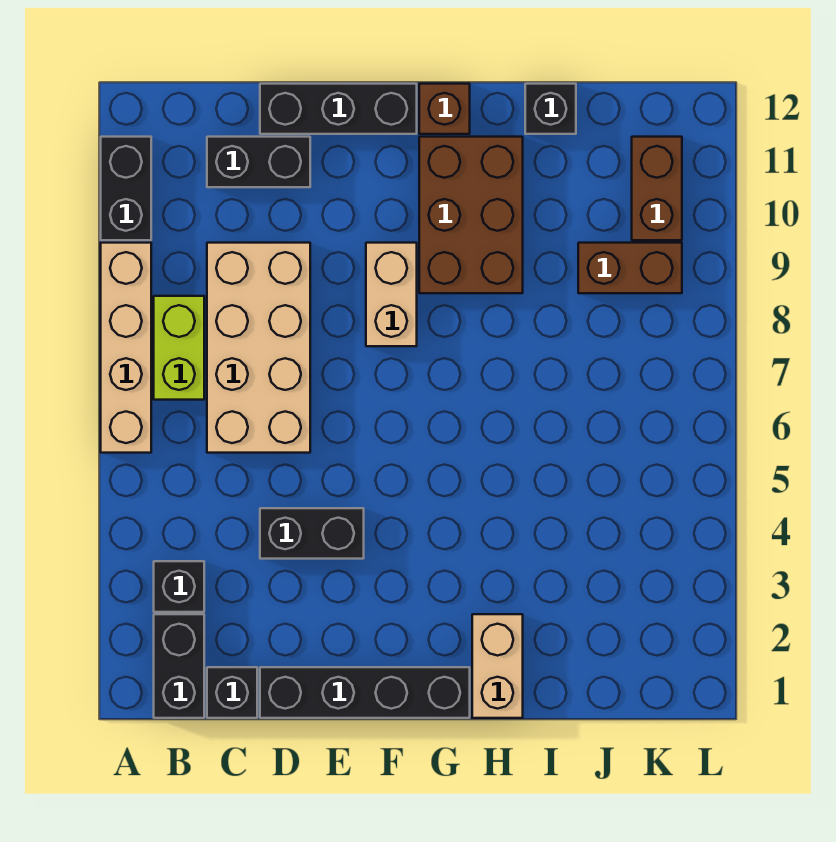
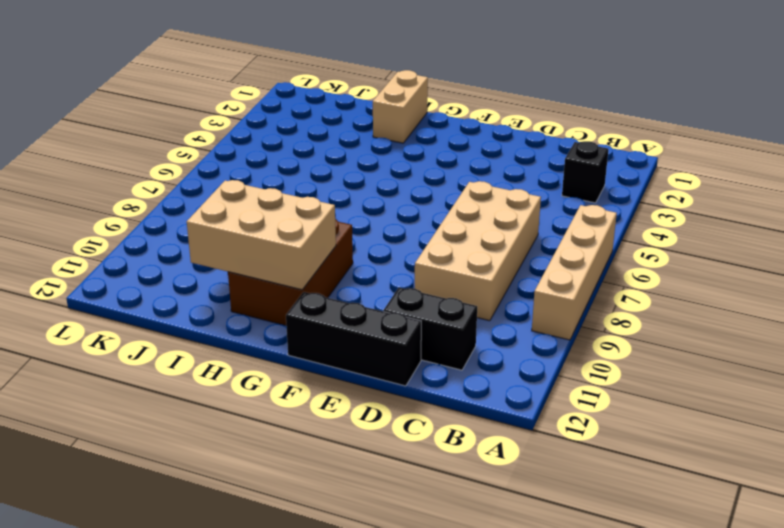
tan 2x3 brick [187,180,336,290] -> none
none -> black 1x2 brick [101,137,151,240]
none -> black 1x2 brick [154,614,204,718]
none -> lime 1x2 brick [154,296,204,400]

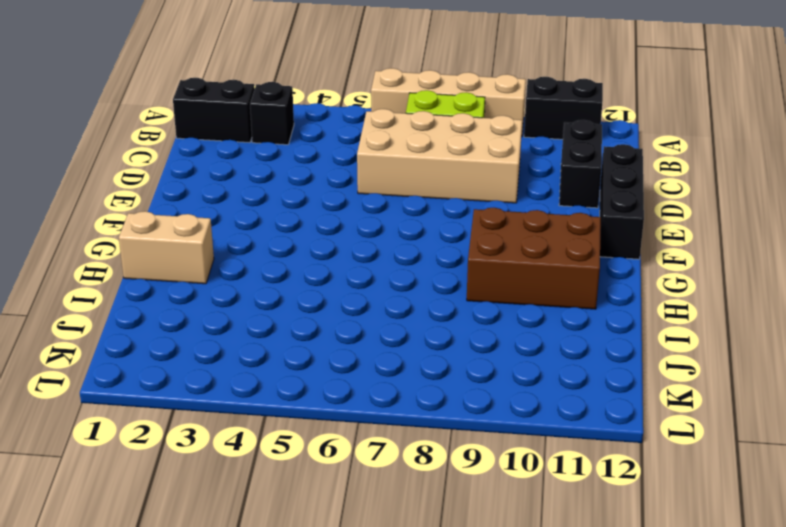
none -> black 1x1 brick [207,667,257,718]
none -> black 1x4 brick [260,667,470,718]
none -> black 1x2 brick [260,508,364,559]

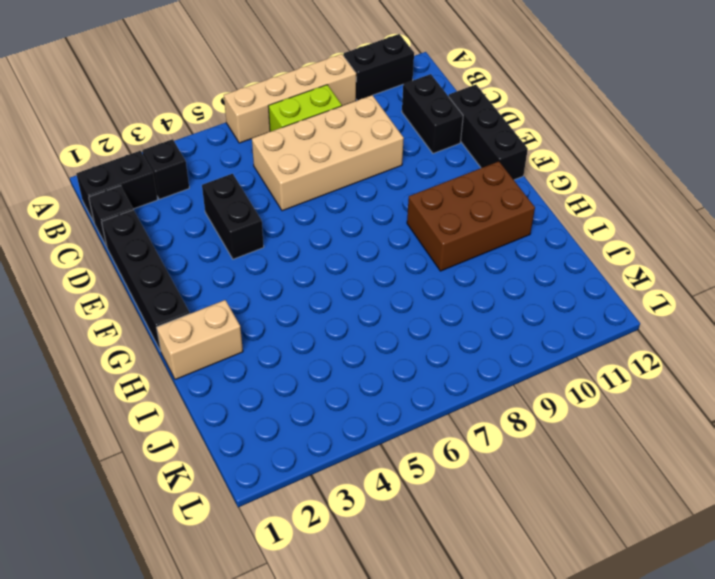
none -> tan 1x2 brick [366,243,417,346]
none -> brown 1x1 brick [419,84,470,134]
none -> black 1x1 brick [525,84,576,134]

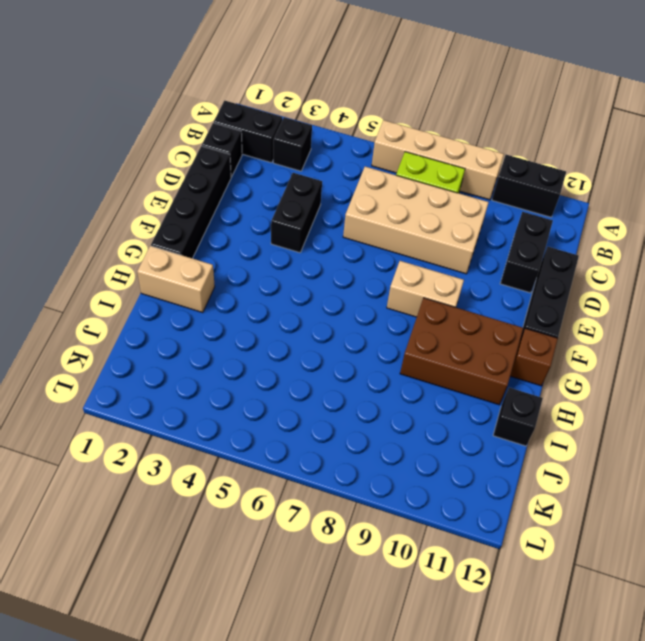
none -> brown 1x2 brick [578,243,682,293]
none -> brown 1x2 brick [632,137,682,240]

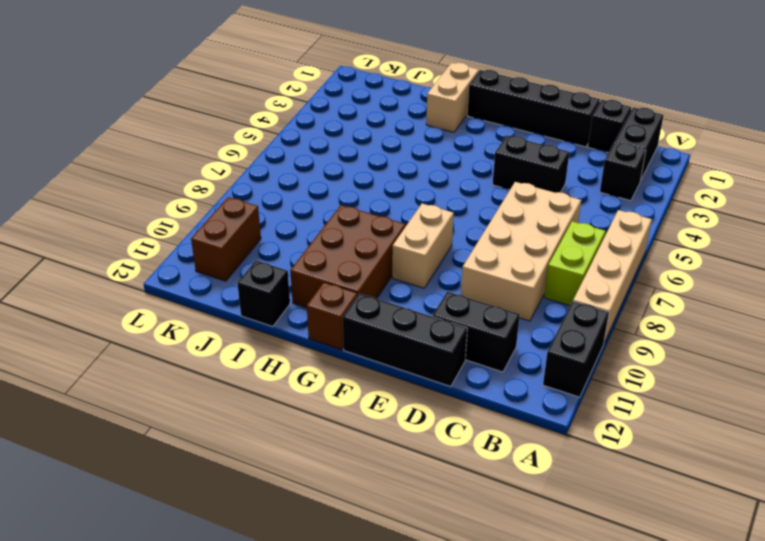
none -> brown 1x2 brick [578,243,682,293]

